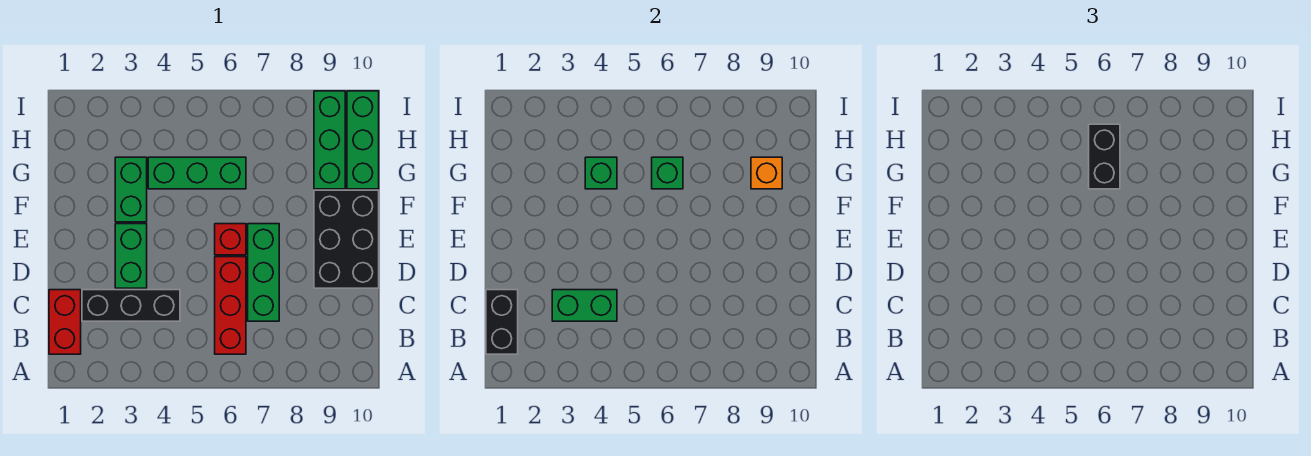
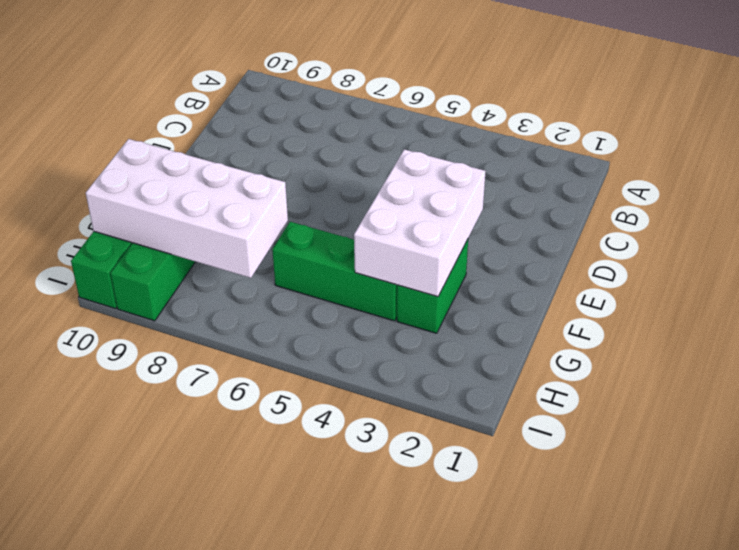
white 2x3 brick [354,149,486,297] -> green 1x1 brick [585,157,617,189]
white 2x4 brick [86,139,288,278] -> orange 1x1 brick [751,157,782,189]
none -> red 1x2 brick [49,290,81,354]
none -> red 1x3 brick [215,257,246,354]
none -> black 1x3 brick [82,290,180,321]

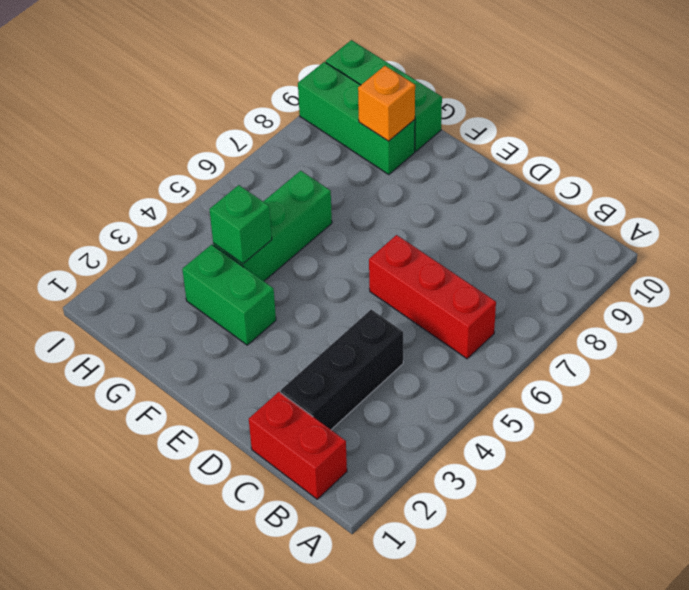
none -> green 1x3 brick [248,224,279,321]
none -> green 1x2 brick [115,224,147,288]
none -> black 2x3 brick [314,190,379,288]

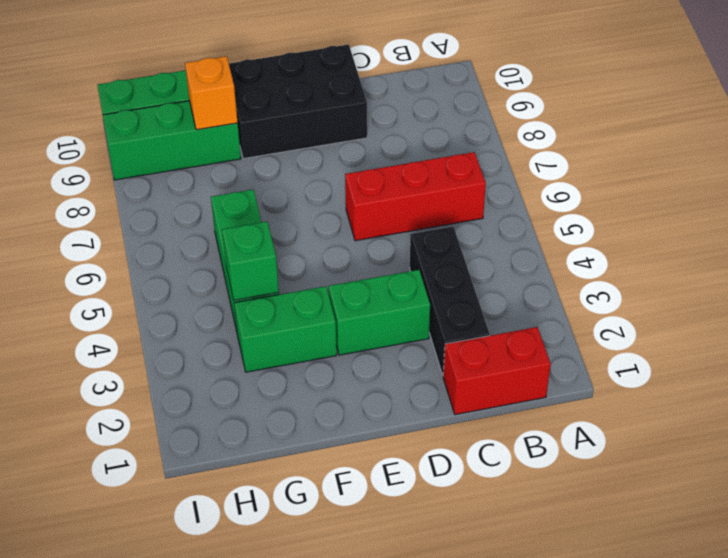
none -> green 1x3 brick [248,224,279,321]
none -> red 1x1 brick [215,224,246,255]
none -> black 1x2 brick [486,290,518,354]

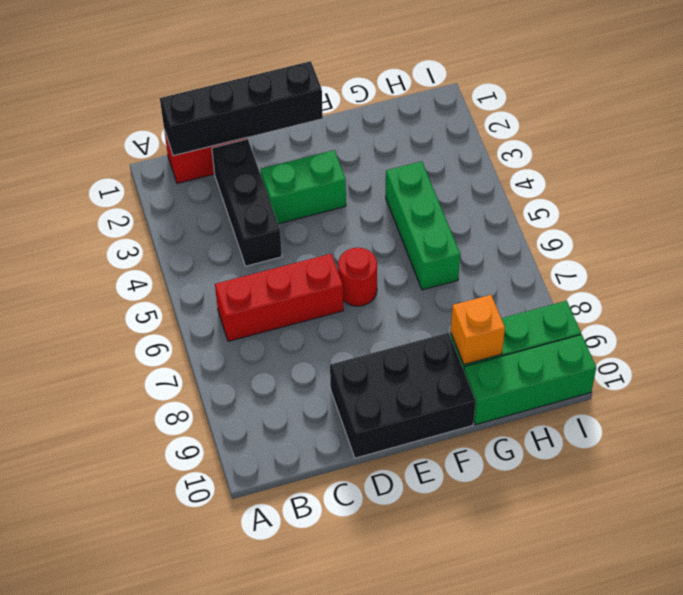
black 1x4 brick [160,61,323,156] -> black 1x2 brick [486,290,518,354]
red 1x1 round brick [338,248,377,306] -> red 1x1 brick [215,224,246,255]
none -> green 1x3 brick [248,224,279,321]
none -> green 1x2 brick [115,157,147,222]
none -> green 1x2 brick [552,290,617,321]

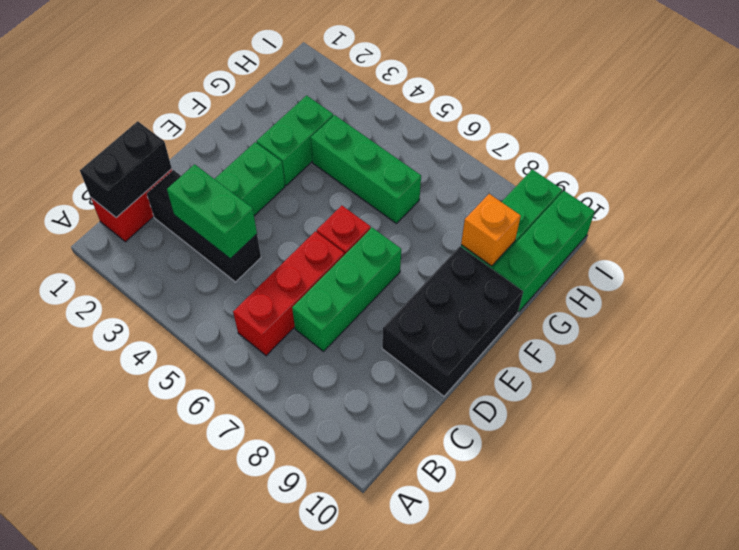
none -> green 1x1 brick [585,157,617,189]
none -> green 1x1 brick [652,157,683,189]
none -> black 1x2 brick [1089,124,1120,189]

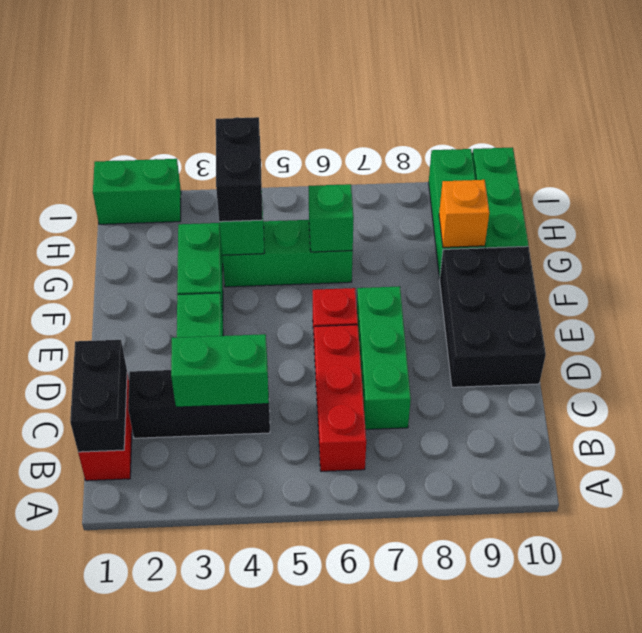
black 1x2 brick [216,117,263,222] -> black 1x2 brick moved to [1089,124,1120,189]
green 1x2 brick [93,159,181,224] -> none

